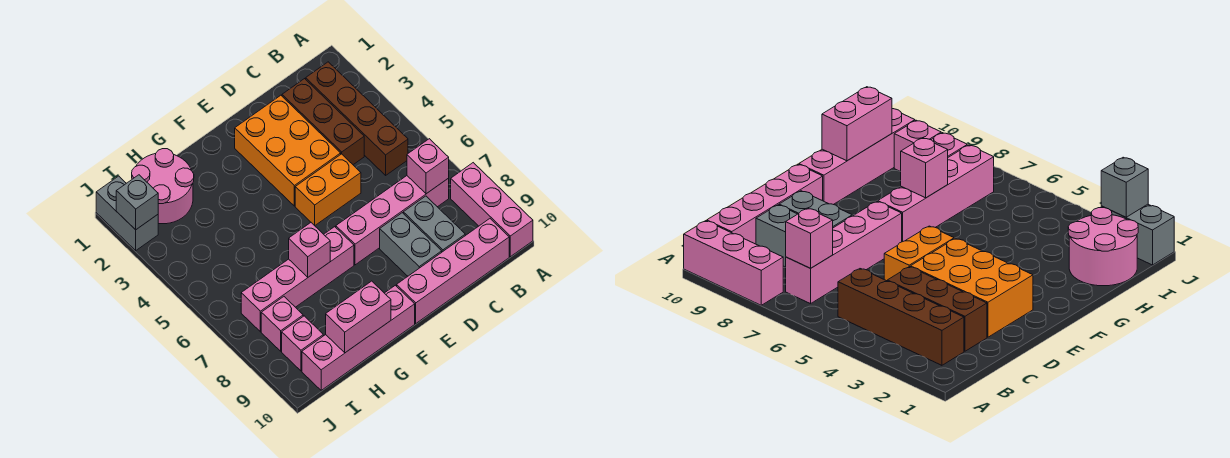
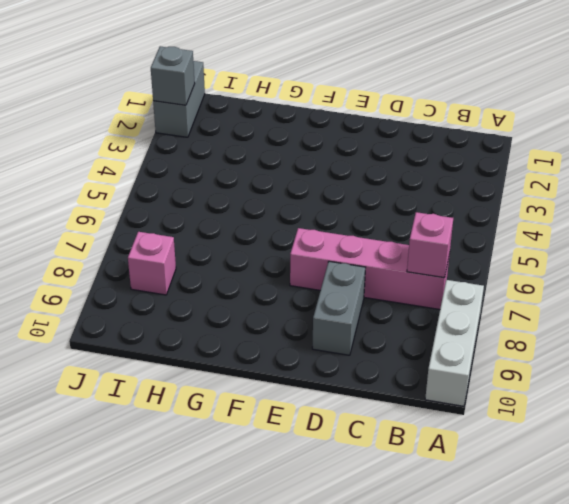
white 1x3 brick [425,280,484,406] -> pink 1x3 brick [451,163,533,257]
none -> brown 1x4 brick [306,62,408,175]
none -> pink 1x4 brick [397,219,509,323]
none -> brown 1x3 brick [282,79,364,165]

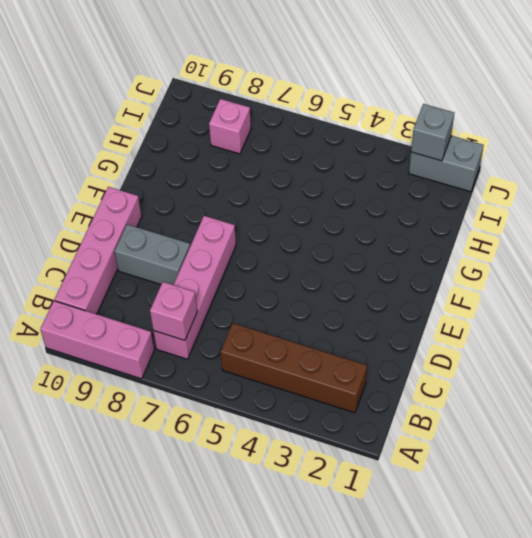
none -> brown 1x3 brick [282,79,364,165]
none -> grey 1x2 brick [403,196,465,252]
none -> orange 2x3 brick [235,95,341,206]

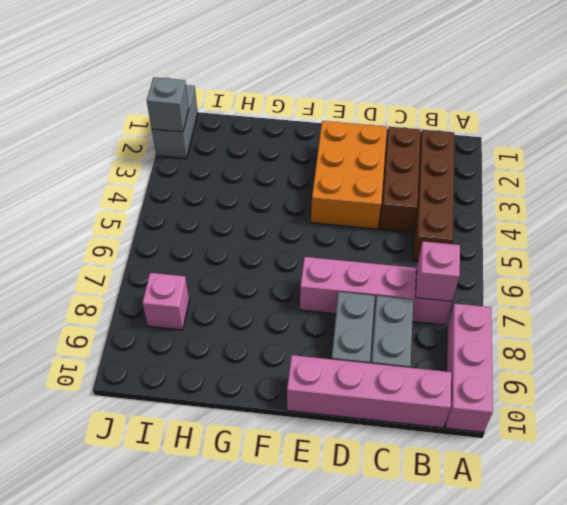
none -> orange 1x2 brick [295,154,361,226]
none -> pink 1x4 brick [241,227,354,332]
none -> pink 1x4 brick [302,285,415,390]

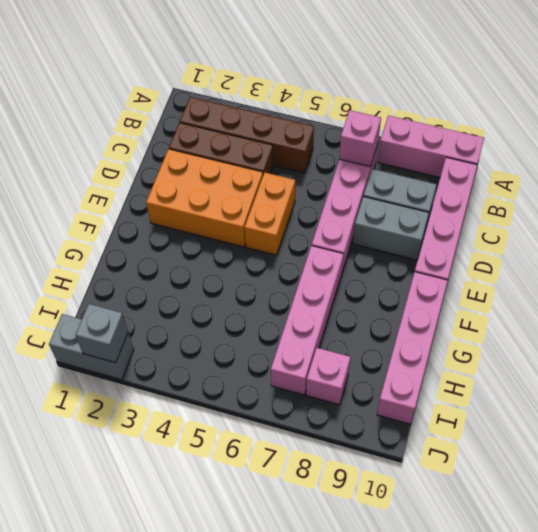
none -> pink 2x2 round brick [132,149,194,224]
none -> pink 1x1 brick [282,316,323,371]
none -> pink 1x1 brick [289,223,330,277]

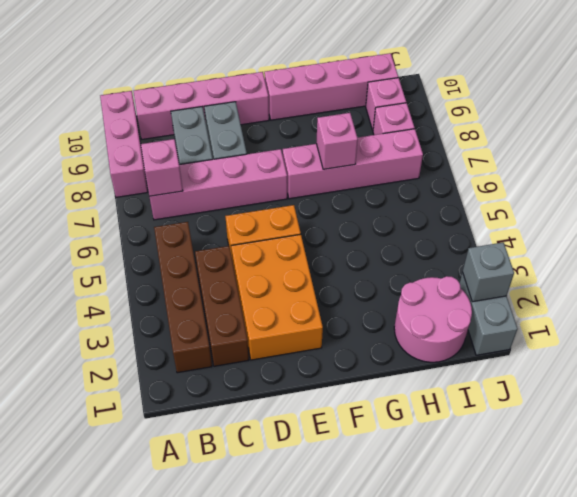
none -> pink 1x2 brick [326,281,391,353]

